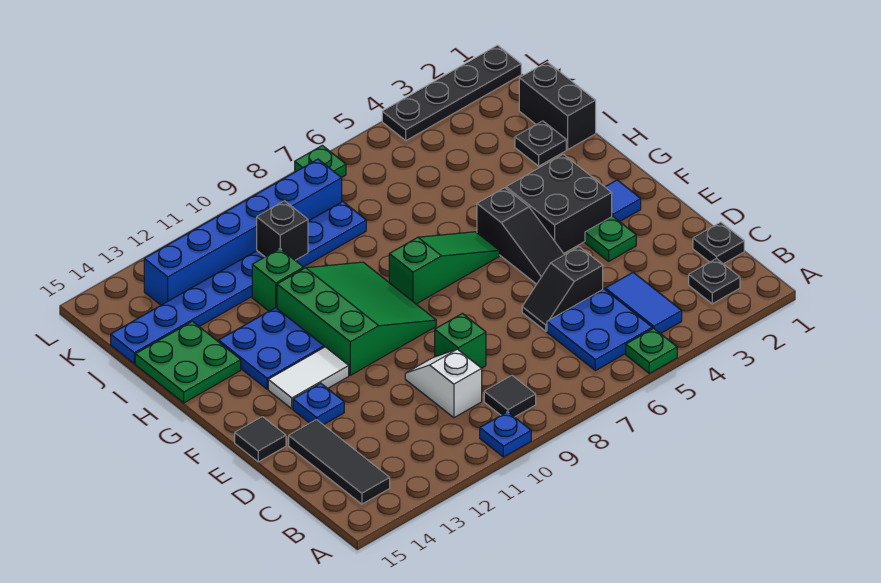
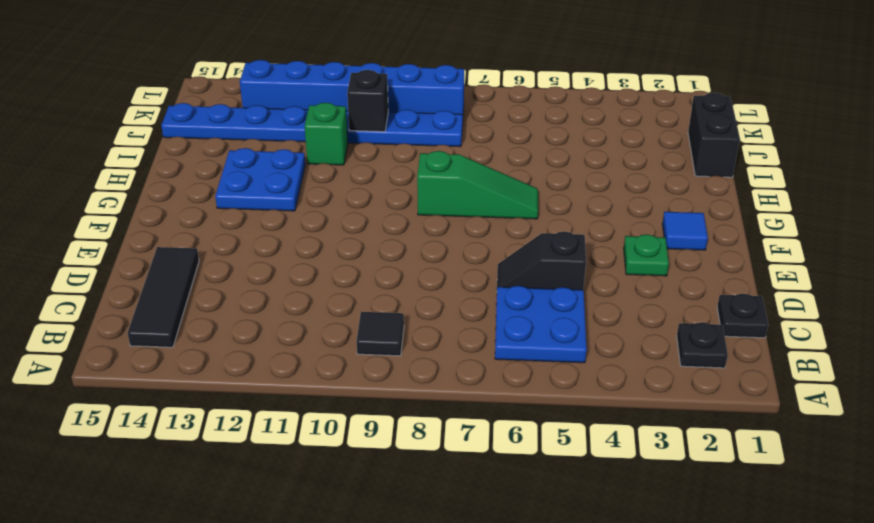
none -> green 1x1 plate [626,328,677,374]
none -> blue 1x1 plate [480,412,531,457]
none -> blue 1x2 tile [605,272,682,334]
none -> white 1x2 slope [405,349,482,418]

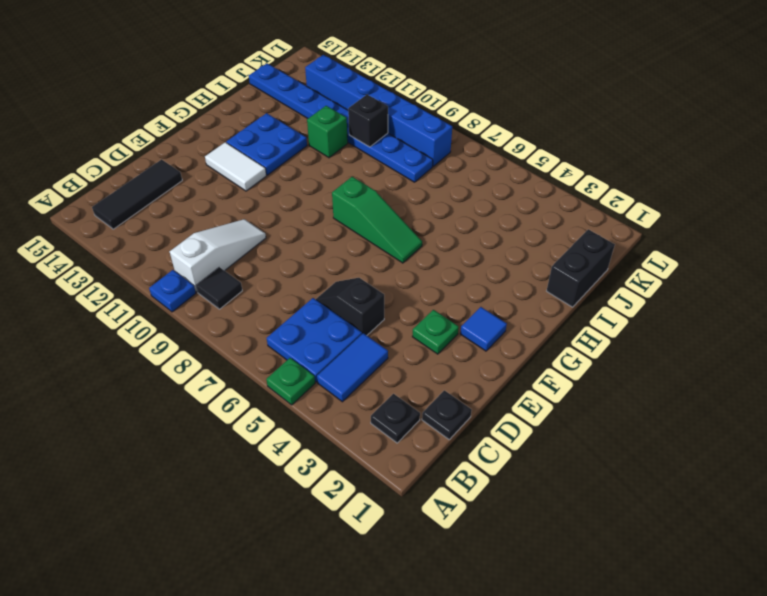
white 1x3 slope [170,219,266,292] -> white 1x2 slope [405,349,482,418]
none -> green 1x1 brick [435,313,486,368]
none -> black 1x3 slope [477,188,564,284]
none -> blue 1x1 plate [293,383,344,425]
none -> black 1x1 tile [235,417,286,462]

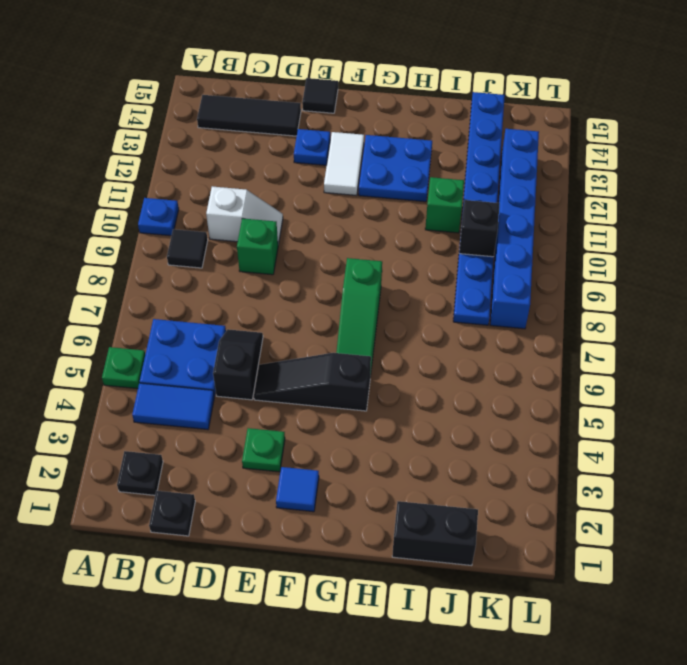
none -> black 2x2 brick [506,154,612,253]
none -> green 3x3 slope [277,262,436,375]
none -> green 2x2 plate [135,321,241,403]
none -> black 1x1 plate [515,121,566,166]

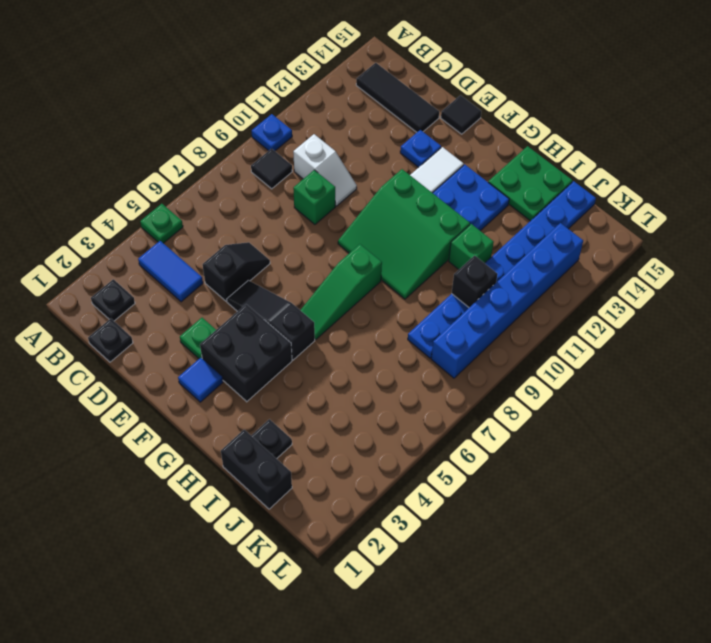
none -> blue 2x2 plate [547,289,652,371]
none -> black 1x4 plate [382,45,521,141]
none -> green 1x1 plate [295,145,346,178]

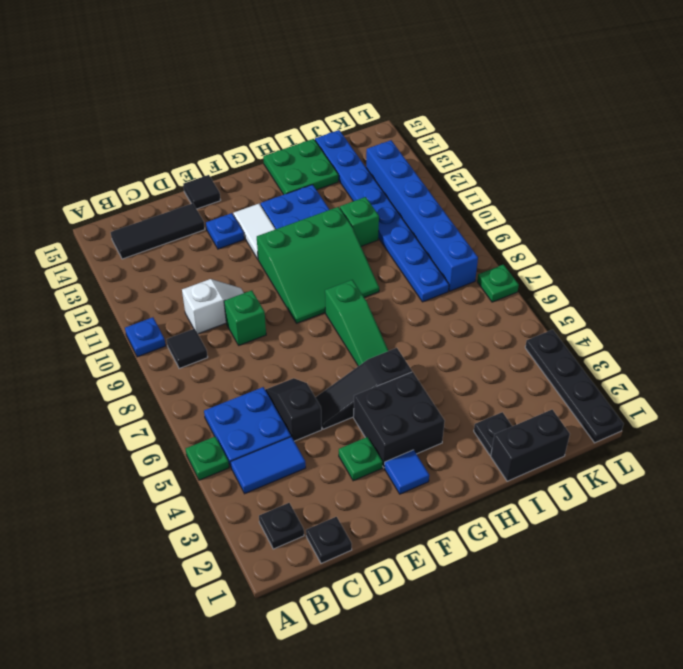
none -> black 1x1 brick [257,201,308,260]

